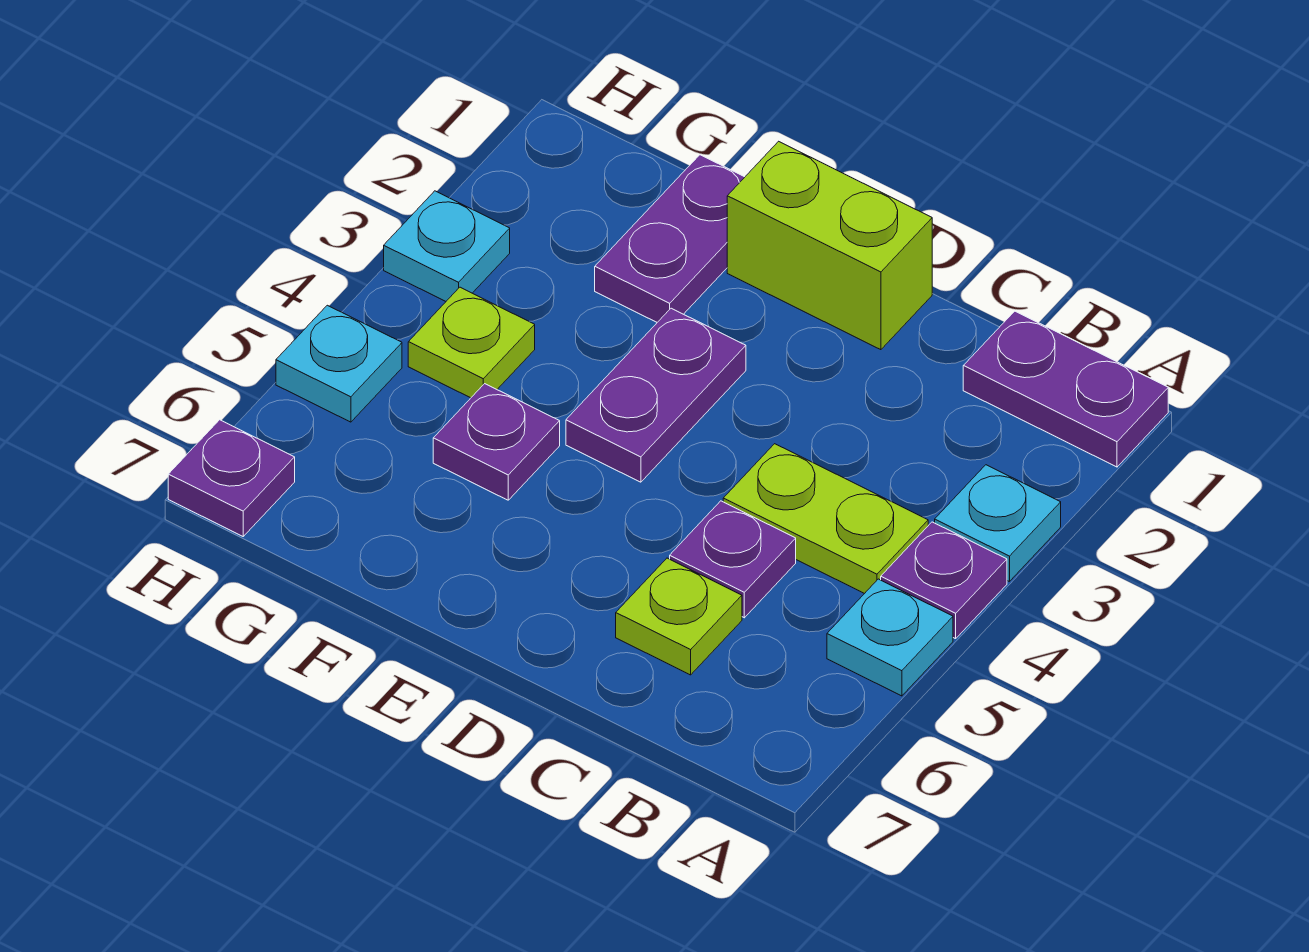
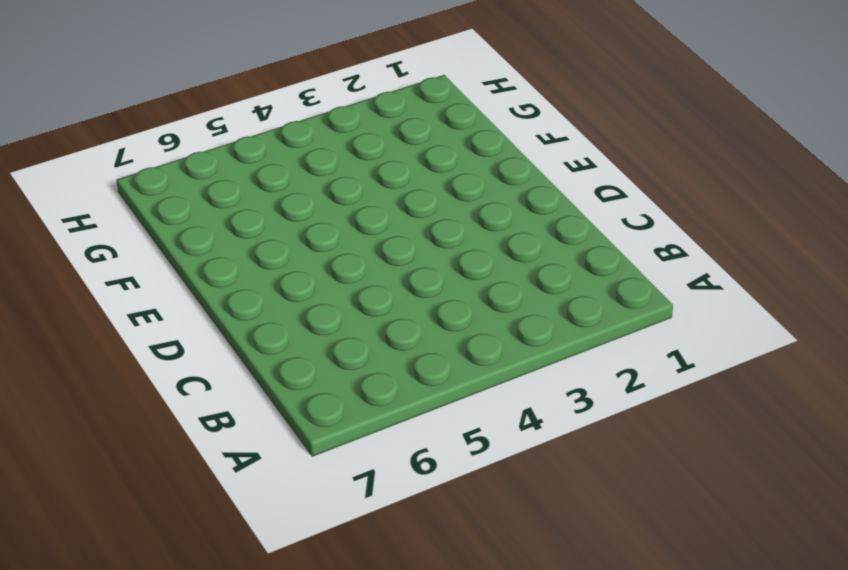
none -> purple 1x2 plate [963,311,1168,467]
none -> cyan 1x1 plate [935,465,1061,582]
none -> purple 1x1 plate [881,522,1007,639]

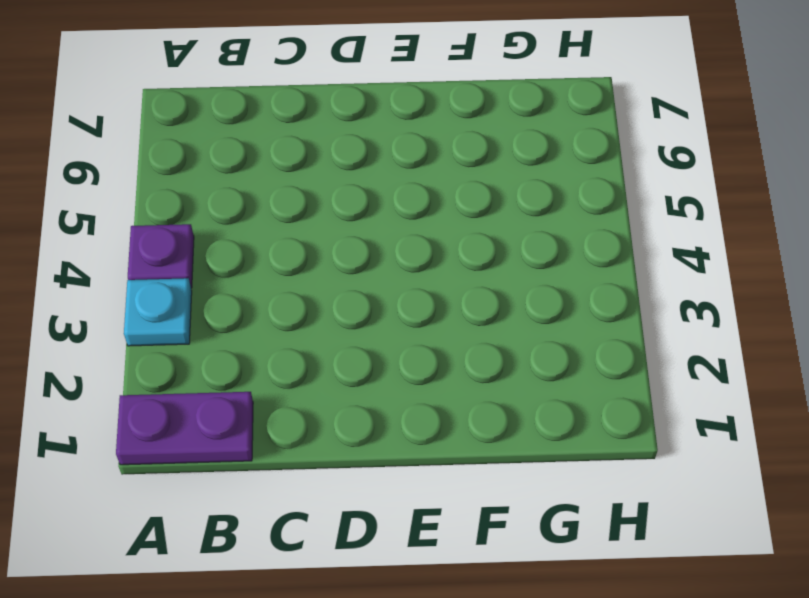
none -> cyan 1x1 plate [827,579,953,696]
none -> lime 1x2 plate [723,444,928,594]
none -> purple 1x1 plate [670,501,796,618]

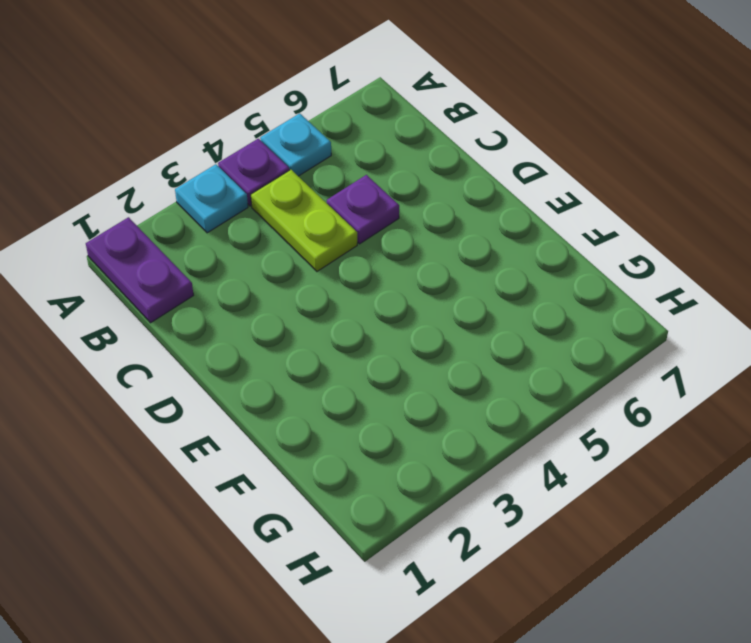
none -> lime 1x1 plate [616,558,742,675]
none -> lime 1x2 brick [727,141,932,350]
none -> purple 1x2 plate [566,308,746,482]

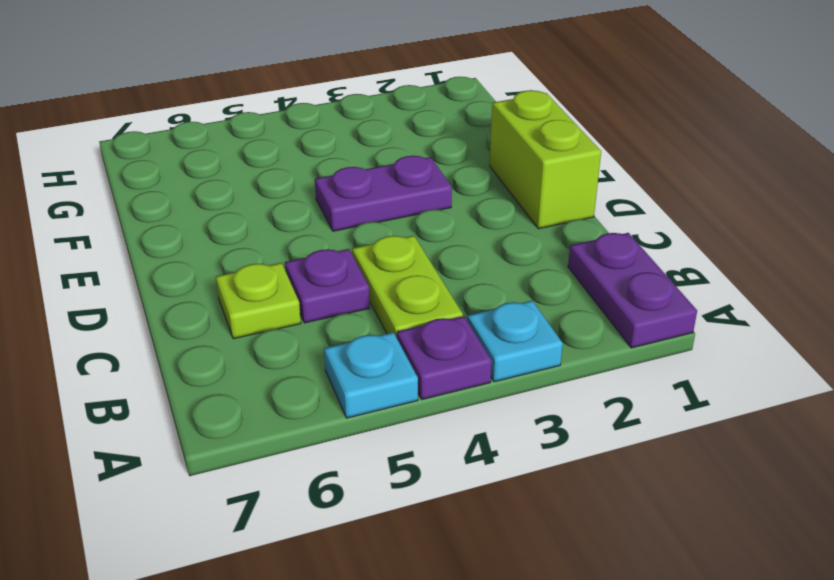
none -> purple 1x2 plate [595,155,745,322]
none -> purple 1x1 plate [433,384,560,500]
none -> lime 1x1 plate [408,287,535,398]

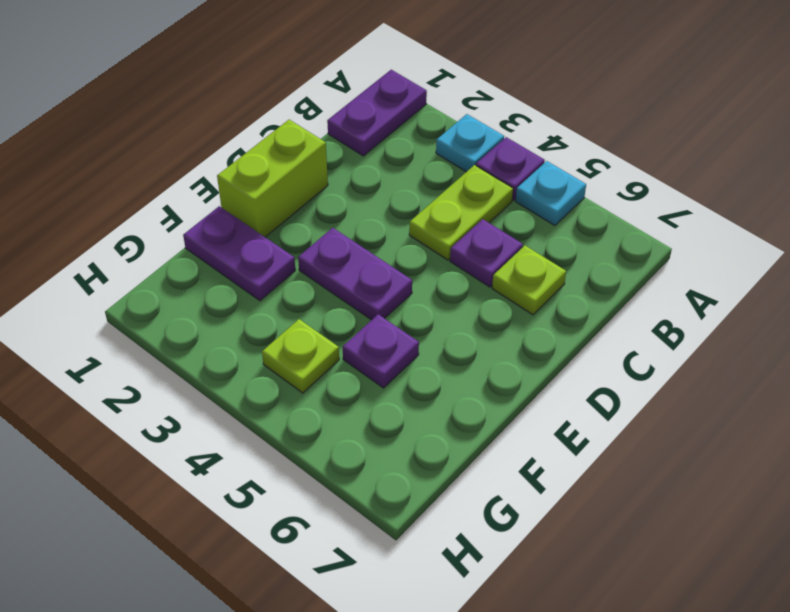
none -> cyan 1x1 plate [384,191,510,301]
none -> cyan 1x1 plate [276,305,402,422]
none -> purple 1x1 plate [168,420,295,536]

